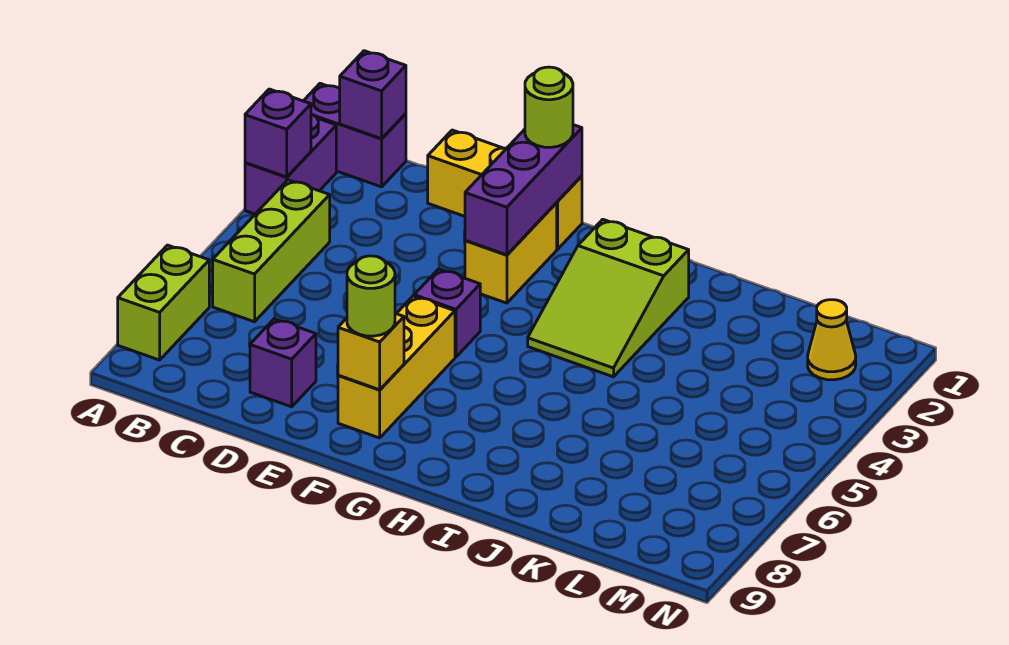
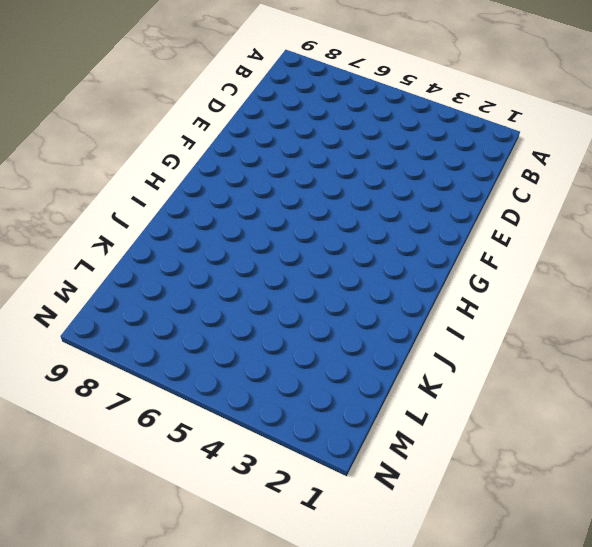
none -> purple 1x2 brick [304,83,406,187]
none -> purple 1x2 brick [245,114,336,214]
none -> lime 1x2 brick [118,245,209,360]

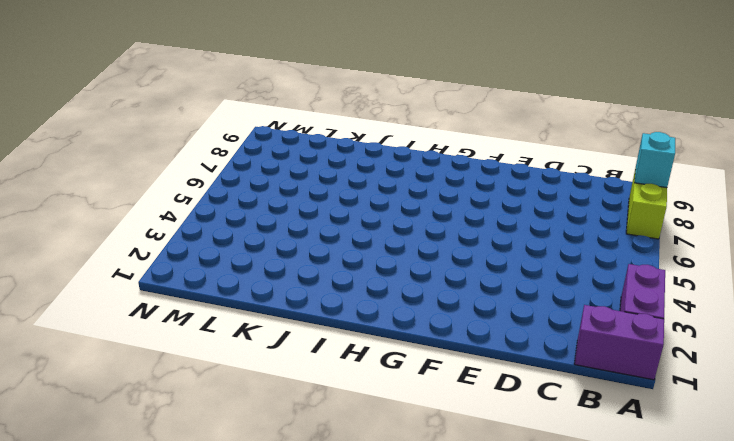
cyan 1x1 brick [635,132,675,188] -> none
none -> lime 1x3 brick [213,180,330,322]
none -> yellow 1x3 brick [428,130,582,249]
none -> purple 1x1 brick [250,319,316,407]

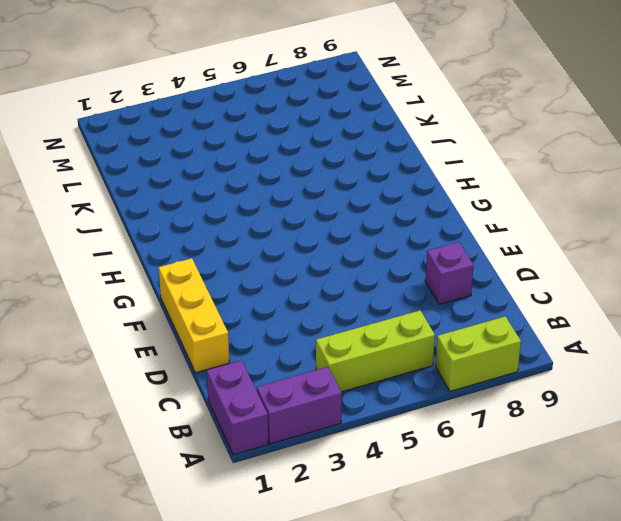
none -> yellow 1x2 brick [465,203,557,303]
none -> purple 1x1 brick [414,269,480,357]
none -> yellow 1x3 brick [338,296,455,438]

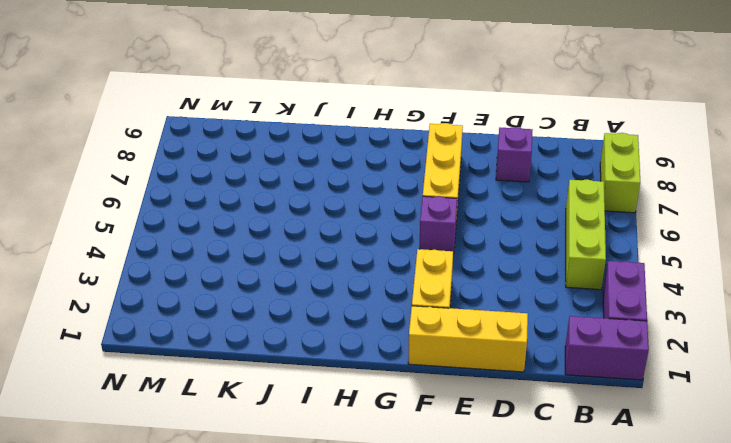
none -> lime 2x3 slope [528,219,689,377]
none -> yellow 1x1 cone [808,300,856,380]
none -> purple 1x1 brick [245,89,311,177]

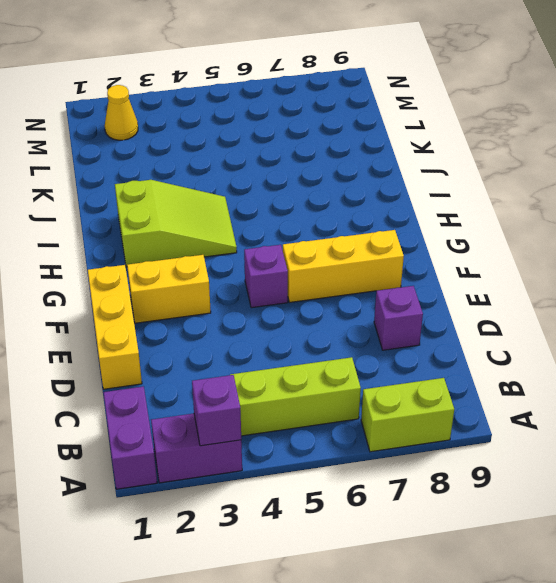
none -> purple 1x1 brick [340,51,406,139]
none -> purple 1x3 brick [465,125,582,255]
none -> yellow 1x1 brick [338,314,404,390]

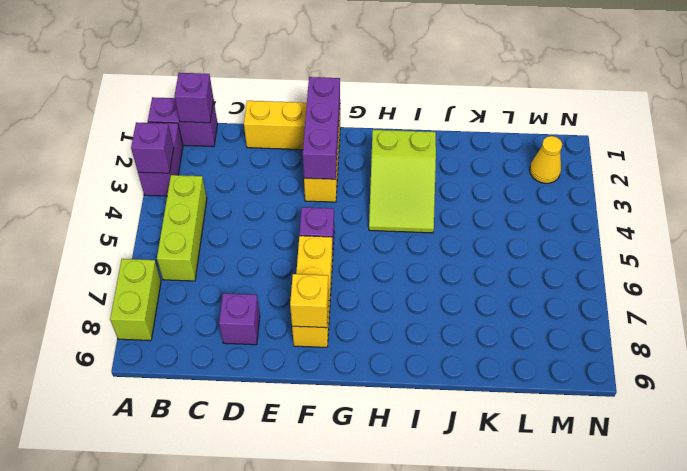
none -> lime 1x1 round brick [525,67,573,147]
none -> lime 1x1 round brick [347,256,395,336]

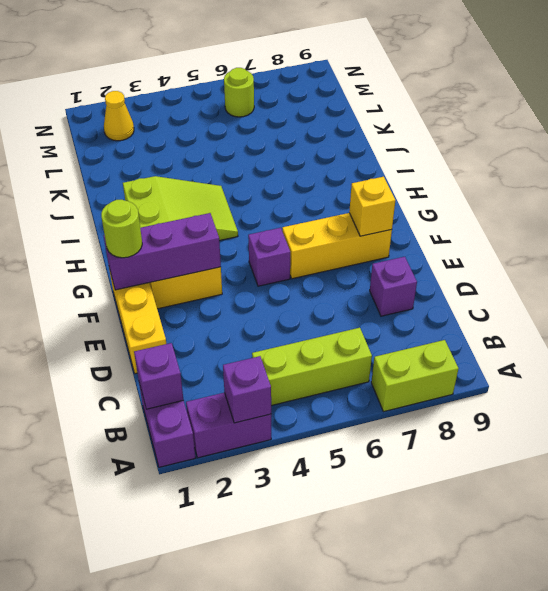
lime 1x1 round brick [224,68,254,117] -> lime 1x1 round brick moved to [347,256,395,336]

